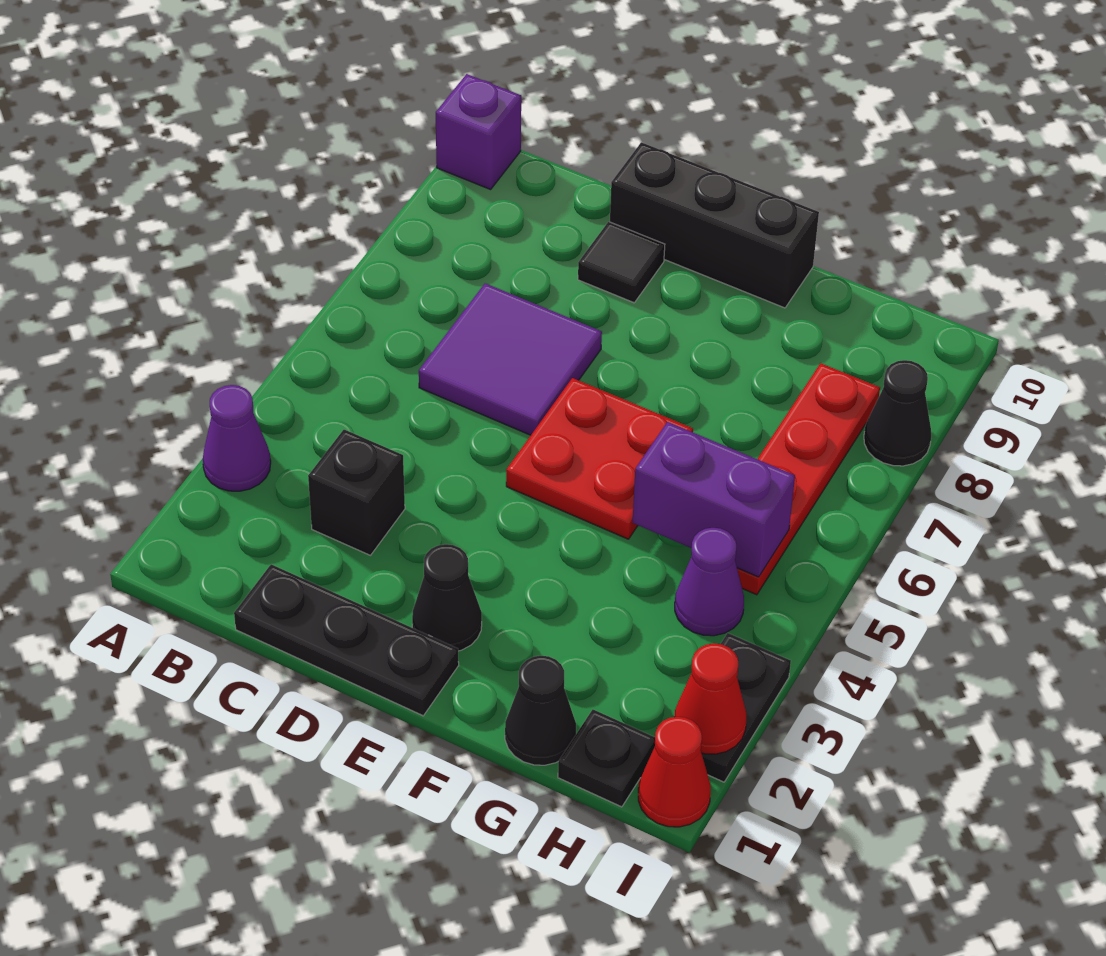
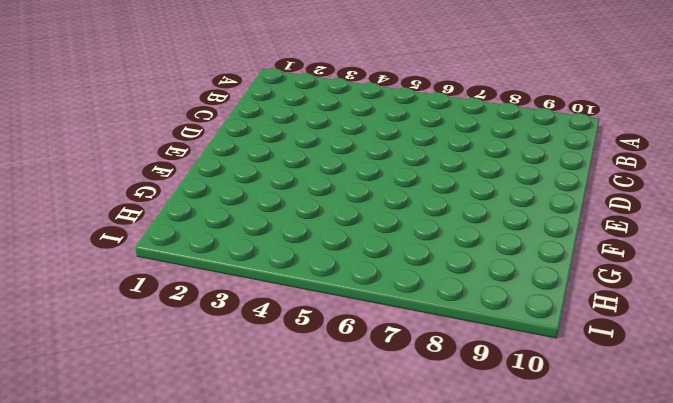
none -> purple 1x1 cone [203,385,271,491]
none -> purple 1x1 brick [436,74,521,189]
none -> black 1x3 plate [234,564,459,716]

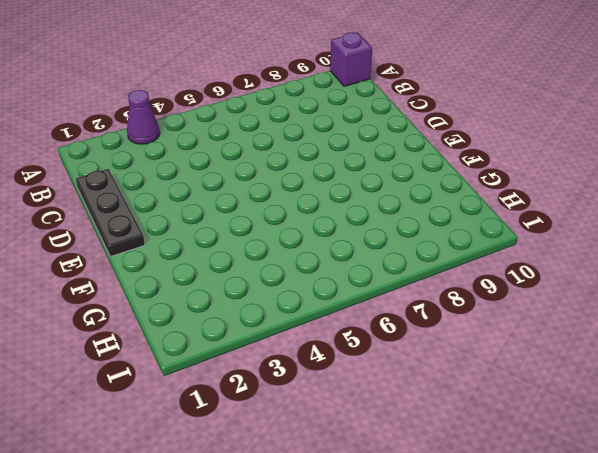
none -> black 1x1 brick [308,430,405,555]
none -> purple 2x2 tile [419,283,602,435]
none -> black 1x1 tile [578,222,665,303]

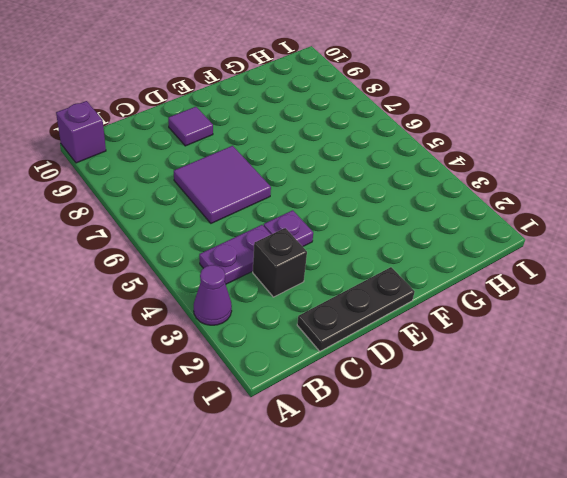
purple 1x2 plate [199,225,271,284] -> none
purple 1x1 plate [264,210,313,247] -> none
purple 1x1 tile [168,107,213,146] -> black 1x1 tile [578,222,665,303]
none -> black 1x3 brick [610,142,819,308]
none -> black 1x1 cone [412,544,482,651]
none -> red 2x2 plate [506,378,693,539]

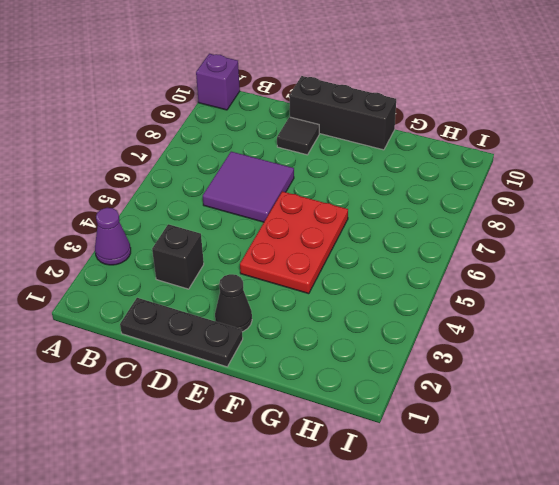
red 2x3 plate [240,191,348,294] -> red 2x2 plate [506,378,693,539]
none -> black 1x1 cone [505,656,576,765]
none -> black 1x1 plate [558,710,655,807]
none -> purple 1x1 cone [675,528,744,636]

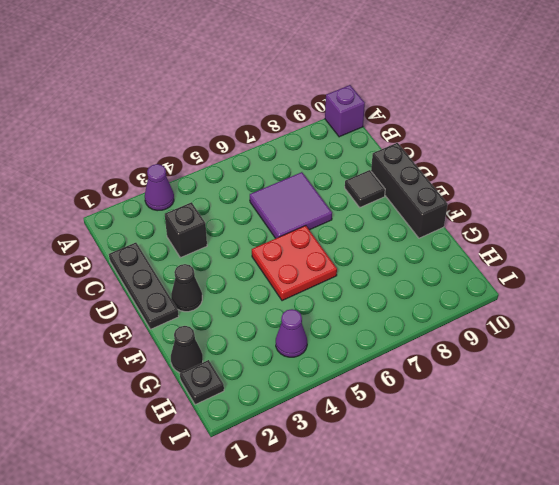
none -> red 1x4 plate [737,363,880,595]
none -> red 1x1 cone [638,717,711,827]
none -> black 1x2 plate [702,633,791,782]

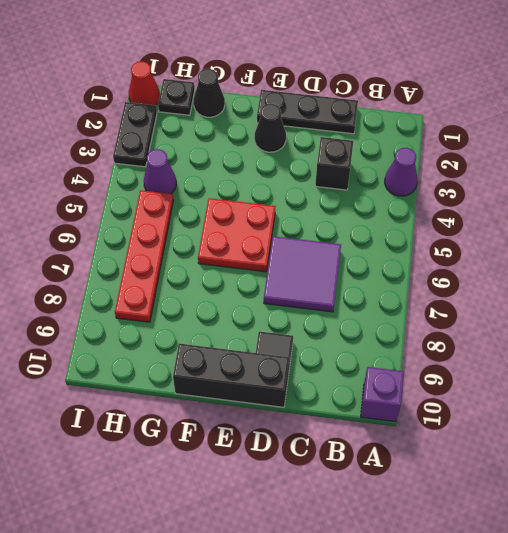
none -> black 1x1 cone [864,360,931,466]
none -> purple 1x2 brick [633,422,795,577]
none -> red 1x1 cone [674,643,746,754]

